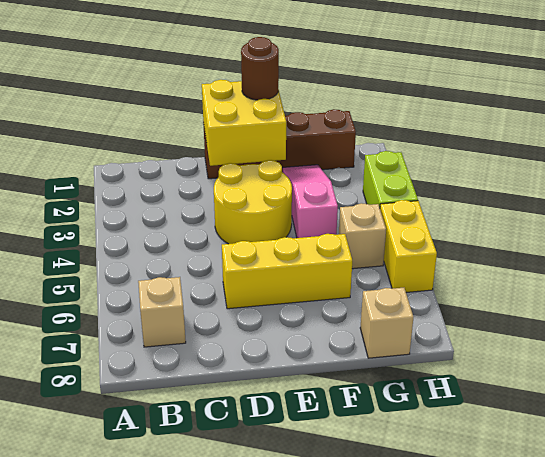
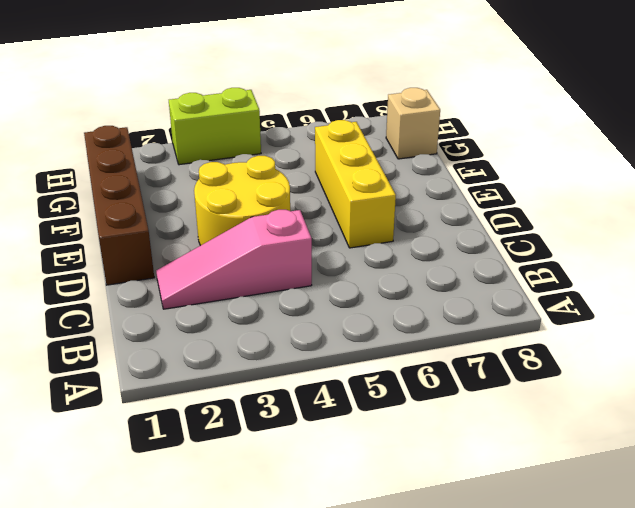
pink 1x3 slope [156,210,312,309] -> pink 1x3 slope moved to [283,165,338,238]
none -> tan 1x1 brick [138,277,186,347]
none -> tan 1x1 brick [339,203,386,269]

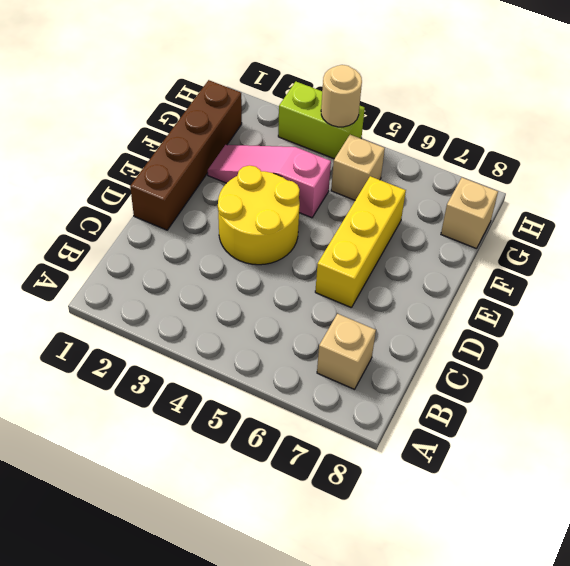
tan 1x1 round brick [321,65,362,127] -> none
none -> yellow 1x2 brick [380,200,437,292]
none -> yellow 2x2 brick [202,80,286,166]

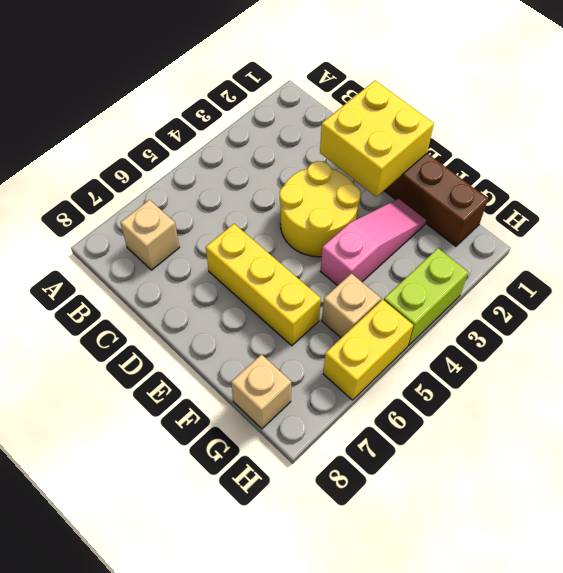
none -> brown 1x1 round brick [241,37,279,100]

